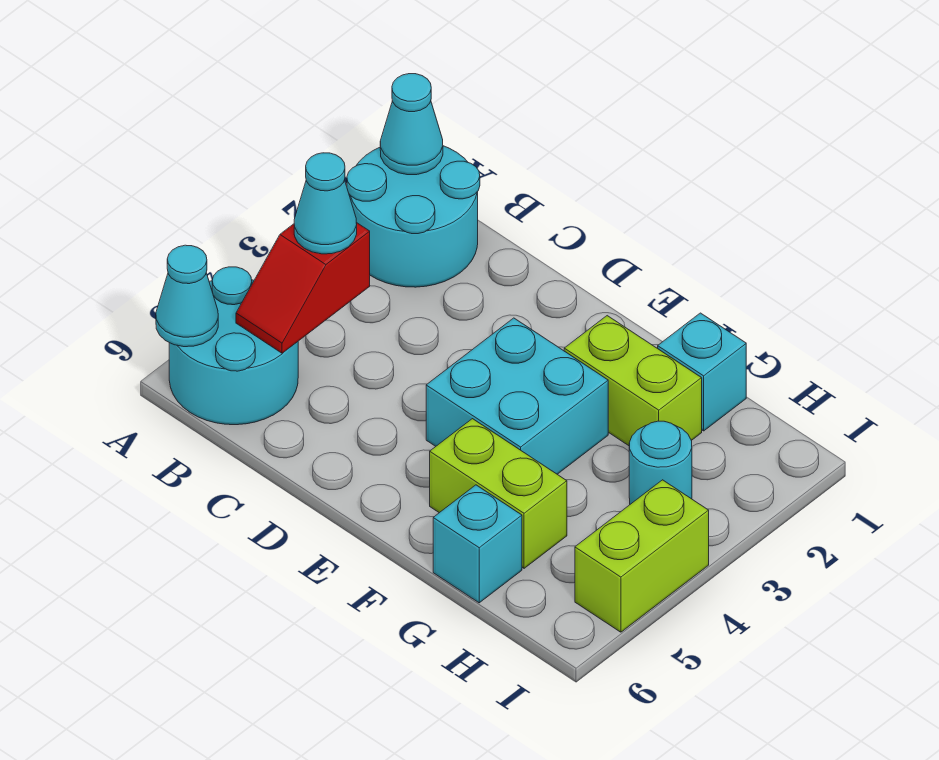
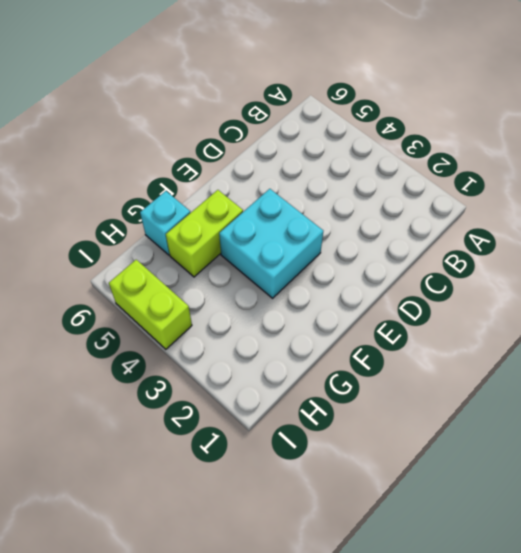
none -> cyan 2x2 round brick [347,146,480,287]
none -> cyan 2x2 round brick [169,267,298,425]
none -> lime 1x2 brick [564,316,702,446]

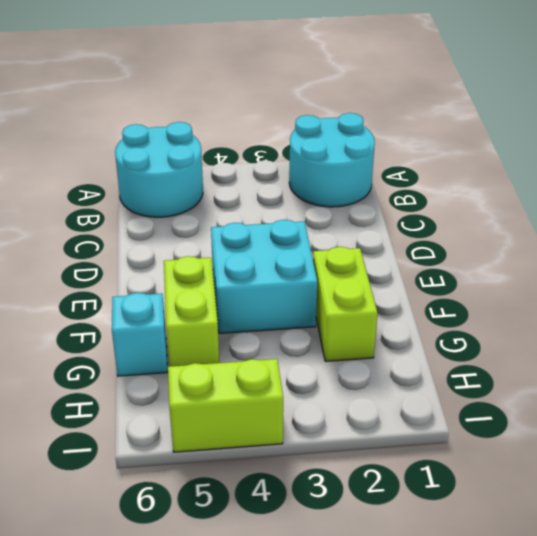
none -> cyan 1x1 brick [658,313,746,431]
none -> cyan 1x1 round brick [629,421,692,504]
none -> cyan 1x1 cone [380,74,443,175]

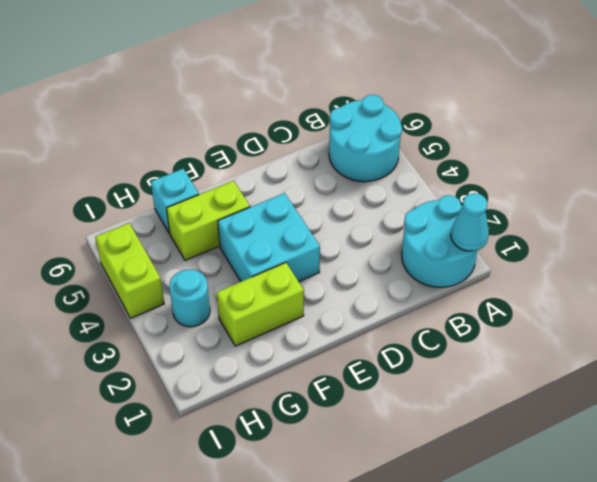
none -> cyan 1x1 brick [658,313,746,431]
none -> cyan 1x1 cone [156,245,218,347]
none -> red 1x2 slope [236,222,370,353]

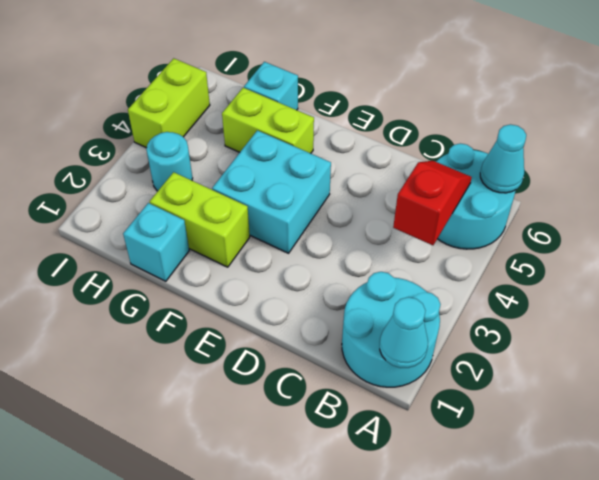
none -> cyan 1x1 cone [294,153,357,254]

